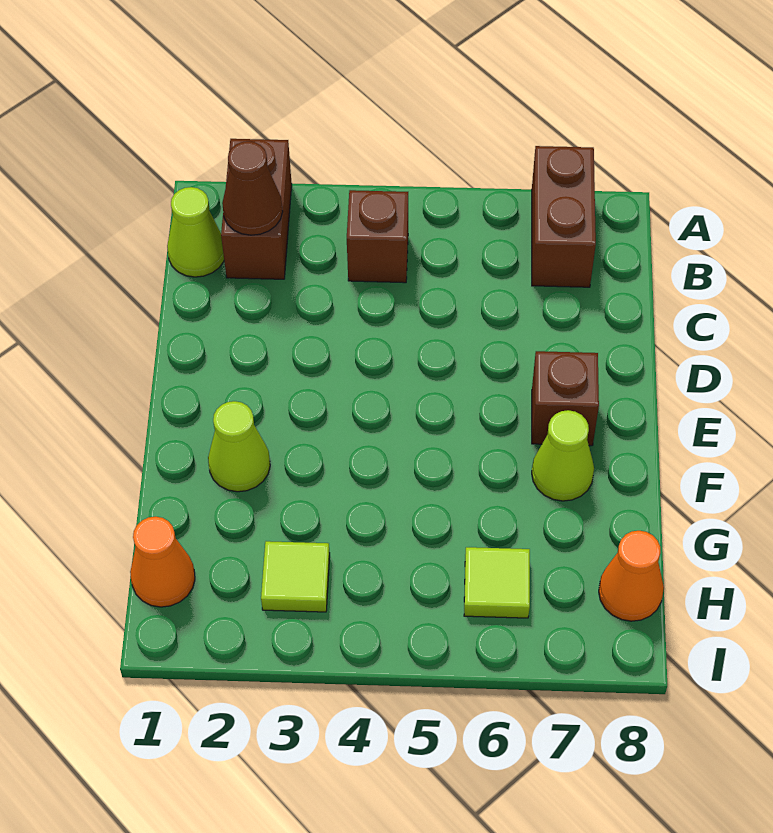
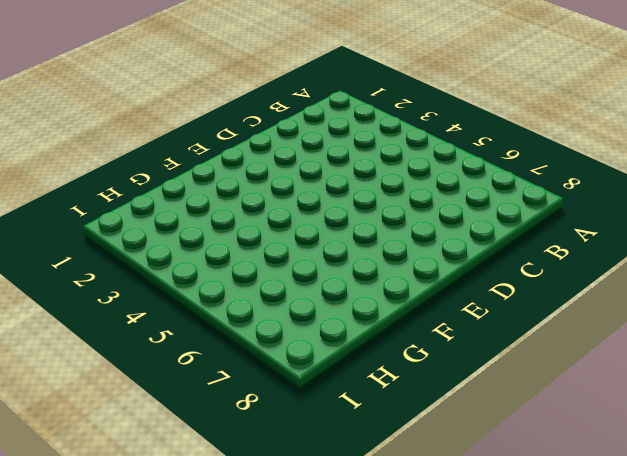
none -> brown 1x2 brick [221,139,292,279]
none -> brown 1x2 brick [532,146,596,287]
none -> lime 1x1 cone [167,187,224,277]

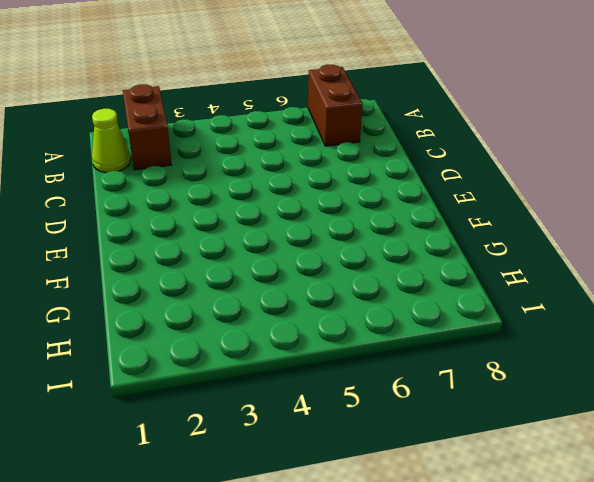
none -> brown 1x1 brick [347,190,408,283]
none -> brown 1x1 brick [532,351,599,446]
none -> lime 1x1 cone [208,401,270,492]

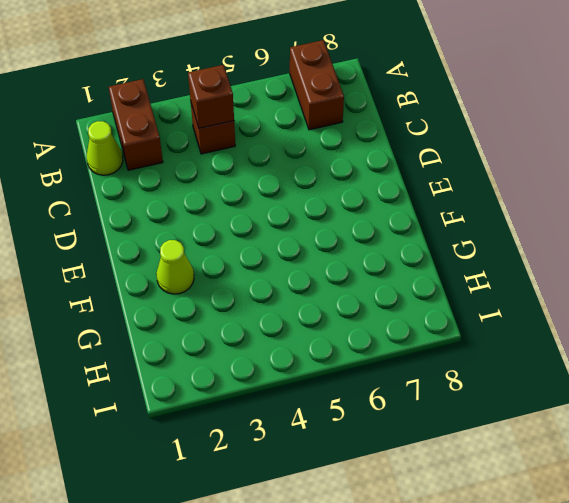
brown 1x1 brick [188,65,234,128] -> brown 1x1 brick moved to [532,351,599,446]
none -> lime 1x1 cone [532,410,594,501]
none -> orange 1x1 cone [130,517,195,607]
none -> lime 1x1 tile [261,541,330,612]

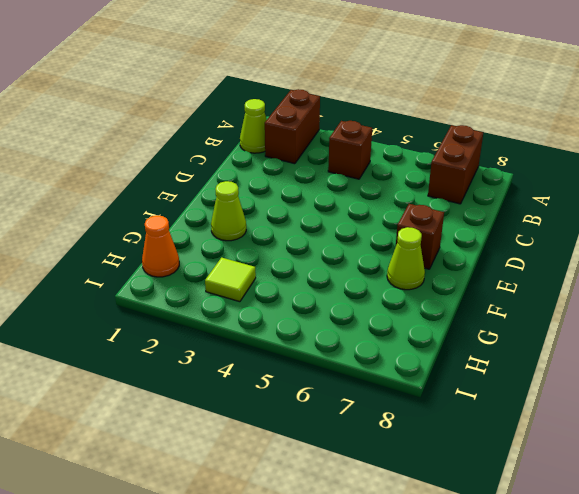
none -> lime 1x1 tile [464,547,530,618]
none -> orange 1x1 cone [599,531,664,621]
none -> brown 1x1 cone [222,141,283,235]

